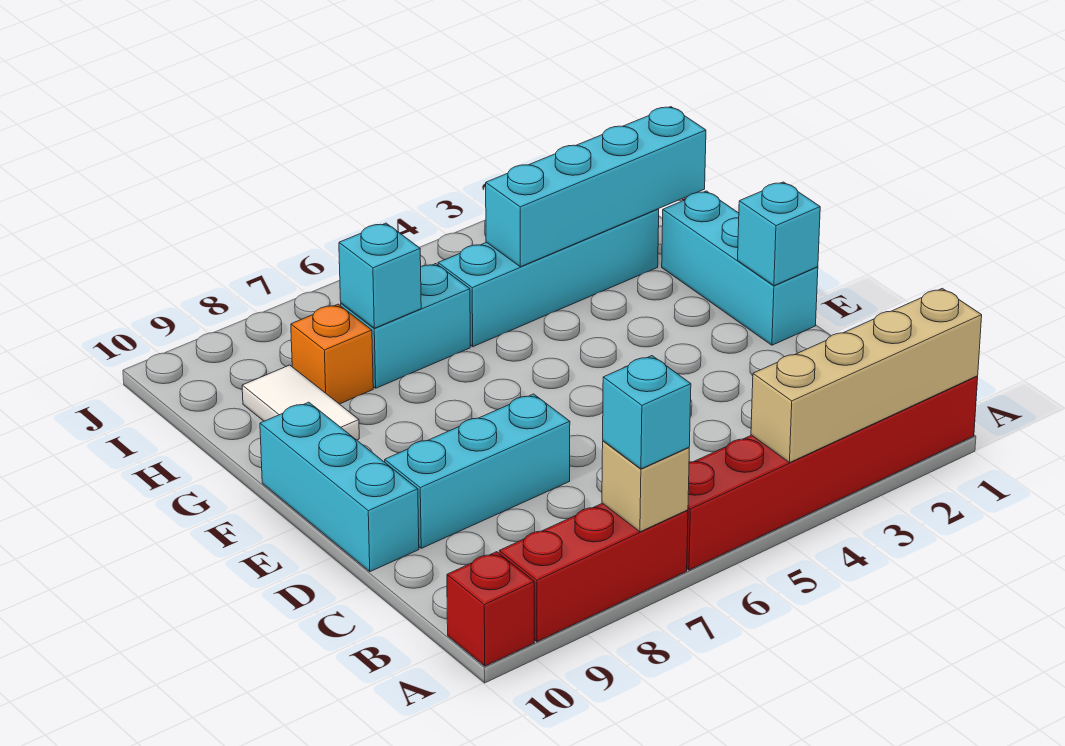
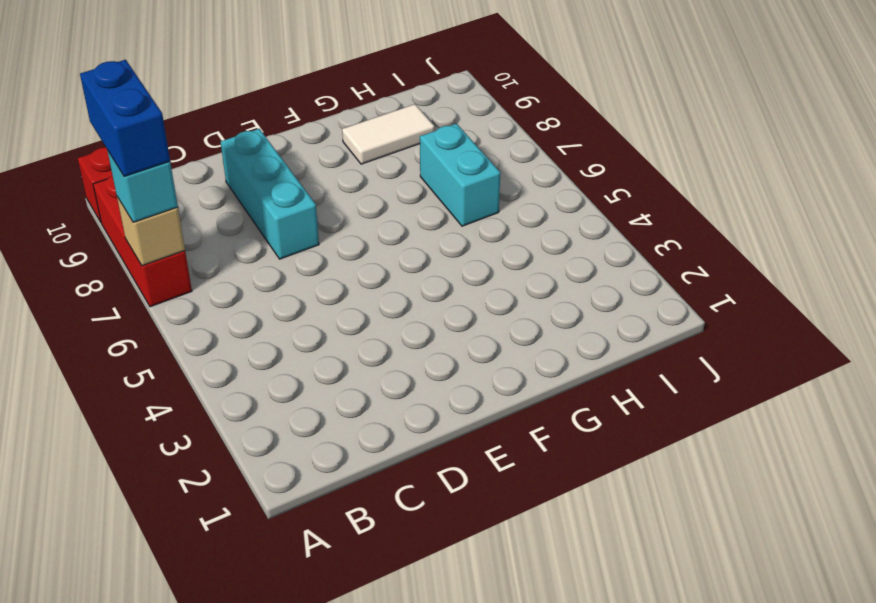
blue 1x2 brick [80,60,170,177] -> none
none -> red 1x6 brick [687,376,978,570]
none -> cyan 1x3 brick [260,402,419,572]
none -> cyan 1x3 brick [662,191,818,345]

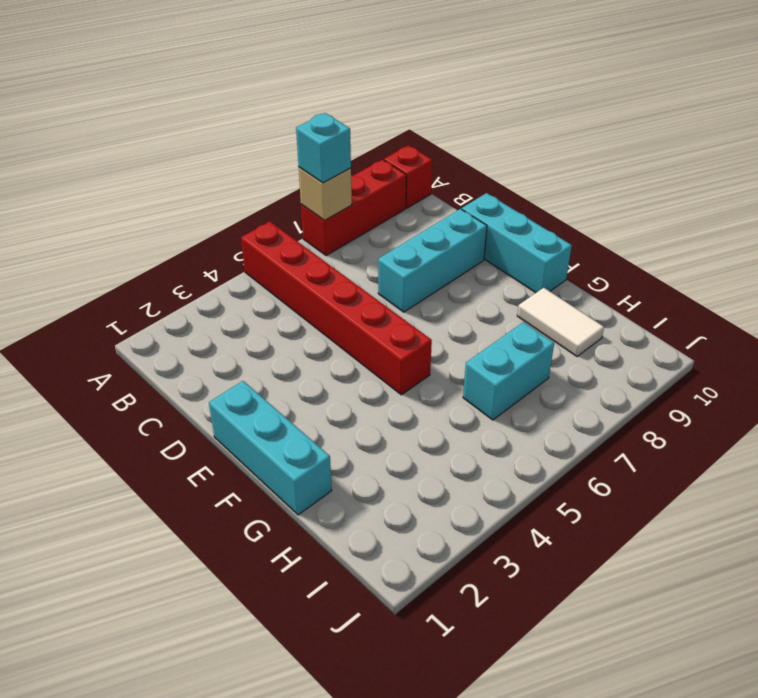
red 1x6 brick [241,222,432,395] -> red 1x6 brick turned to [687,376,978,570]
none -> cyan 1x4 brick [438,209,659,347]
none -> orange 1x1 brick [291,304,373,404]
none -> tan 1x4 brick [751,288,982,463]

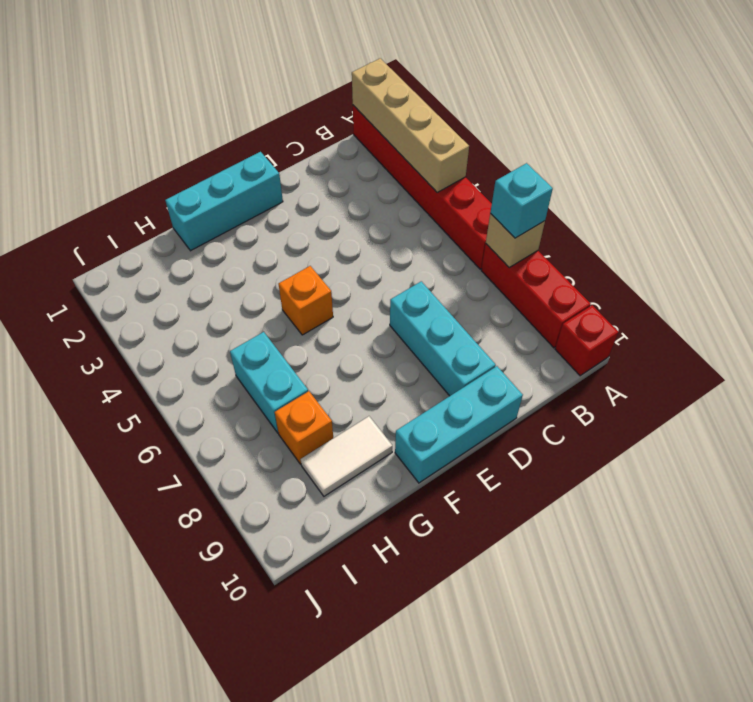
orange 1x1 brick [279,266,333,335] -> none
none -> cyan 1x4 brick [438,209,659,347]
none -> cyan 1x1 brick [738,182,820,286]
none -> cyan 1x4 brick [486,107,706,267]

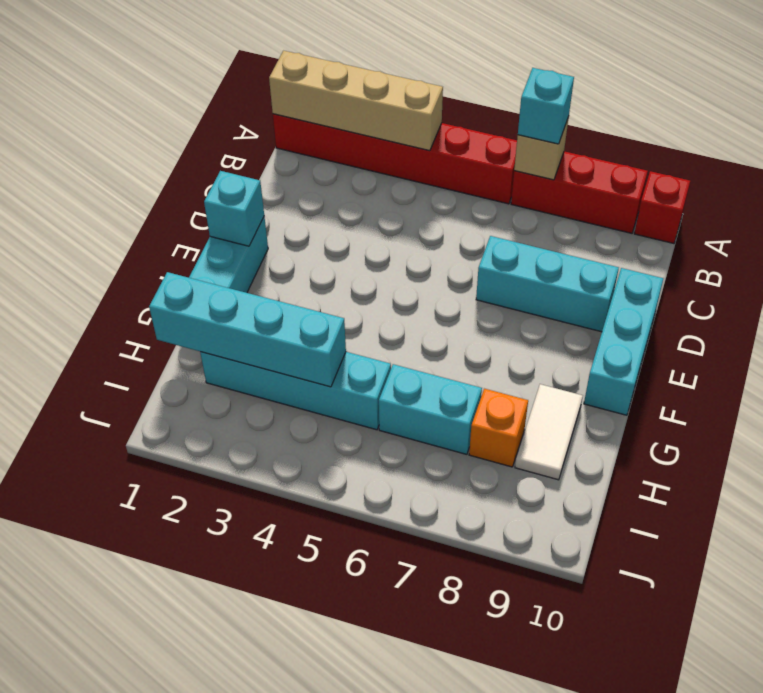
none -> cyan 1x1 brick [339,223,421,328]

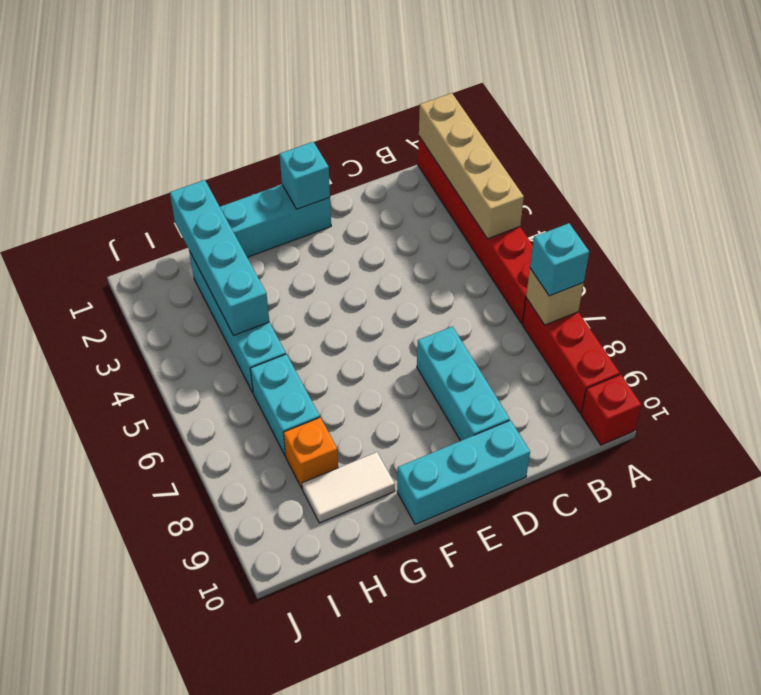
none -> cyan 1x1 brick [339,223,421,328]

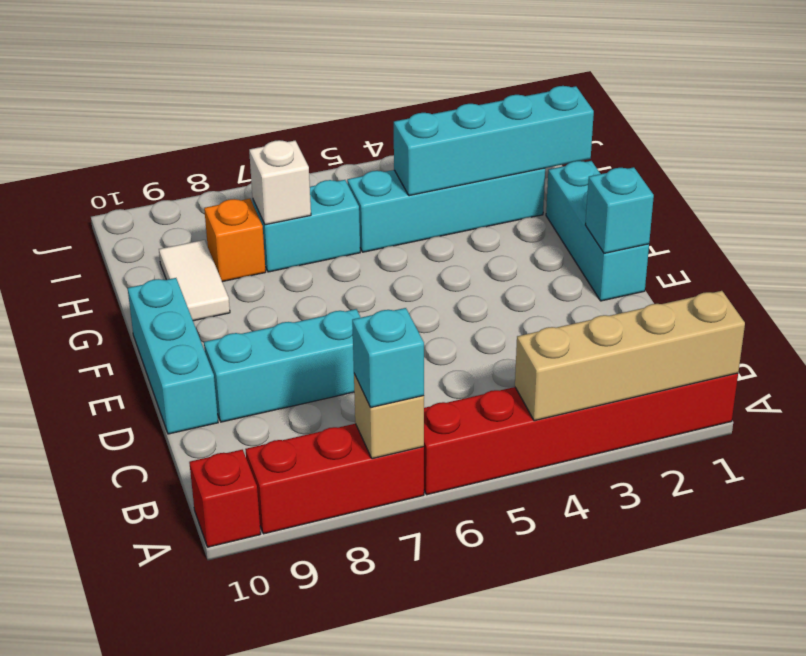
white 1x1 brick [249,140,311,225] -> cyan 1x1 brick [339,223,421,328]

